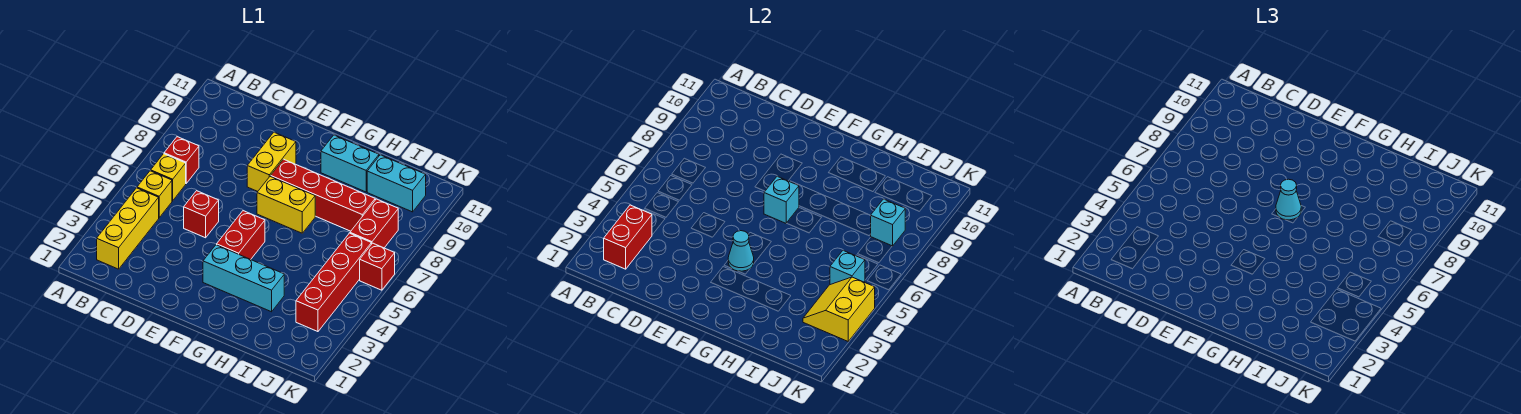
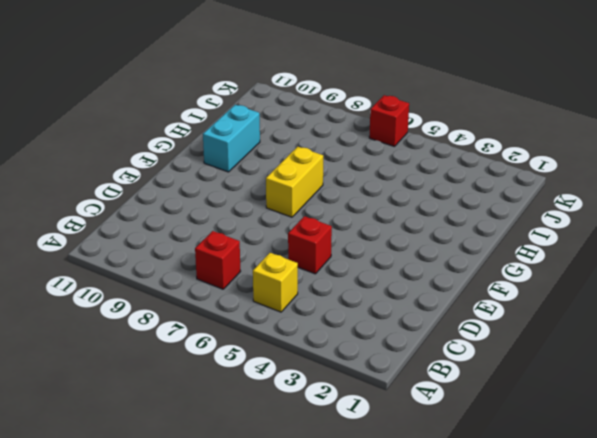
none -> yellow 1x3 brick [97,188,159,269]
none -> yellow 1x1 brick [151,154,186,201]
none -> yellow 1x2 brick [247,132,296,191]

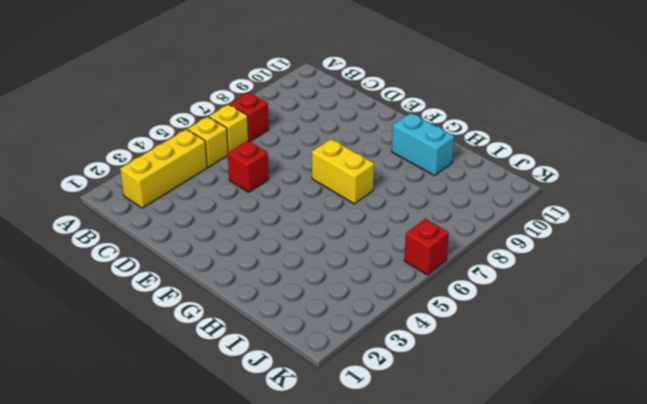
none -> yellow 1x2 brick [247,132,296,191]
none -> cyan 1x3 brick [203,245,284,312]
none -> red 1x2 brick [217,211,265,259]

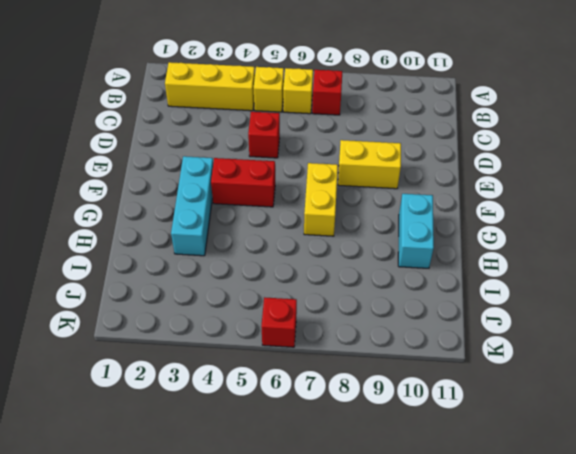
none -> red 1x4 brick [271,159,375,231]
none -> cyan 1x2 brick [367,155,426,212]
none -> red 1x4 brick [296,233,371,332]

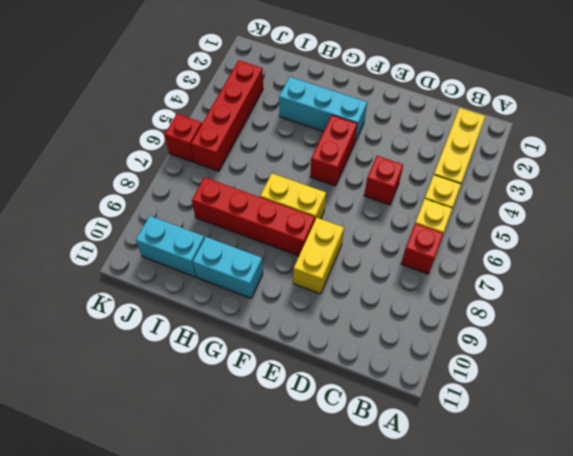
none -> red 1x2 brick [350,199,398,248]
none -> red 1x2 brick [604,205,652,269]
none -> cyan 1x1 cone [728,231,754,271]

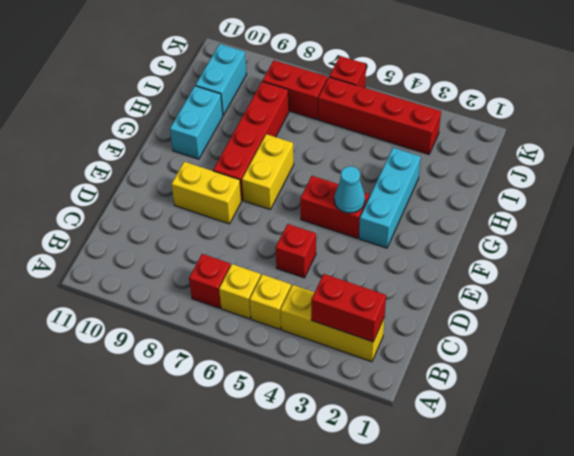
none -> cyan 1x1 brick [764,177,799,223]
none -> yellow 2x2 slope [803,277,875,341]
none -> cyan 1x1 brick [830,251,865,285]

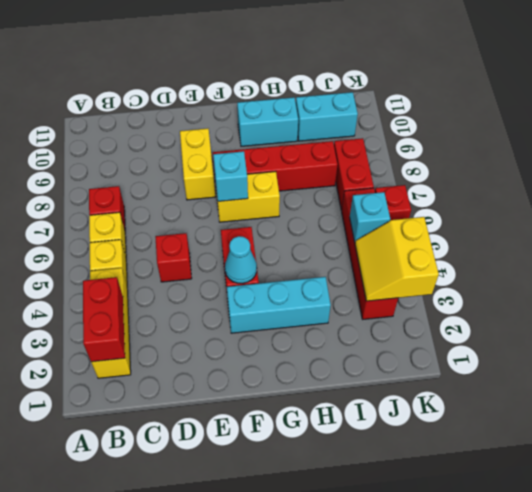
none -> cyan 1x1 brick [871,199,905,246]
none -> cyan 1x1 cone [1276,179,1301,220]

